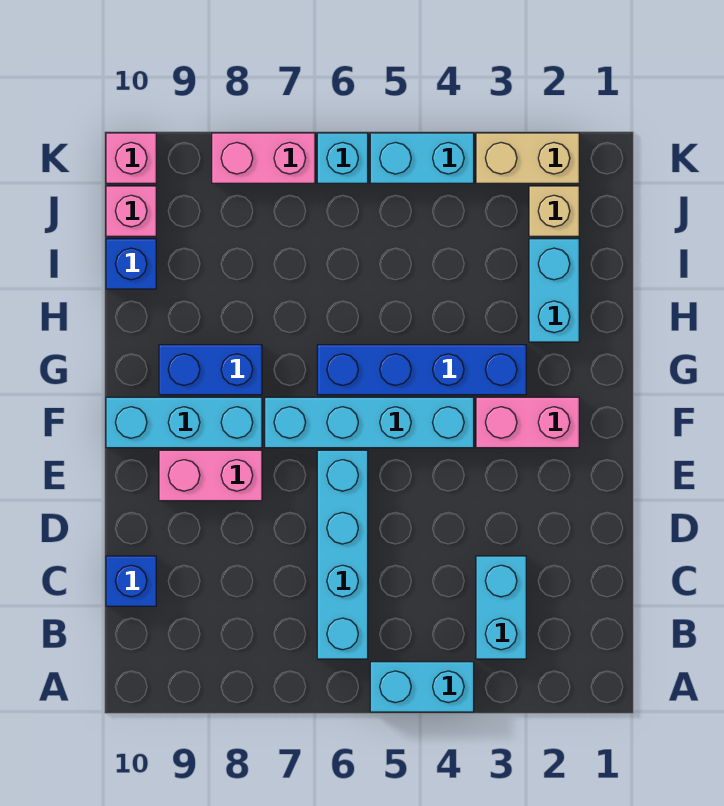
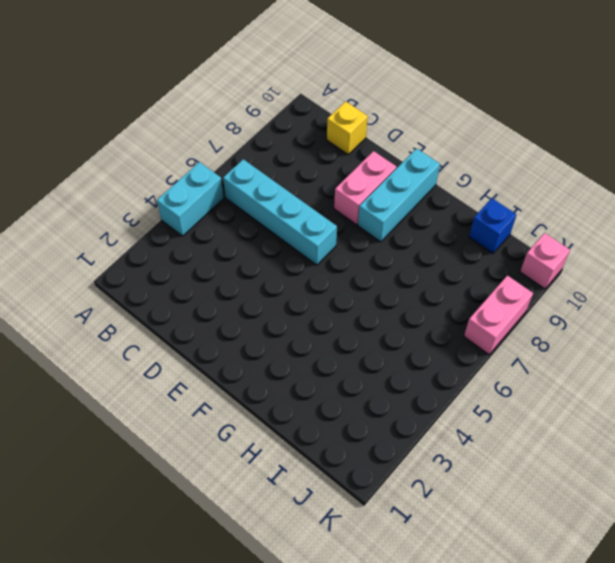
yellow 1x1 brick [327,101,368,154] -> blue 1x1 brick [106,556,156,606]
none -> cyan 1x2 brick [476,556,526,659]
none -> pink 1x2 brick [476,397,579,448]
none -> cyan 1x4 brick [265,397,474,448]

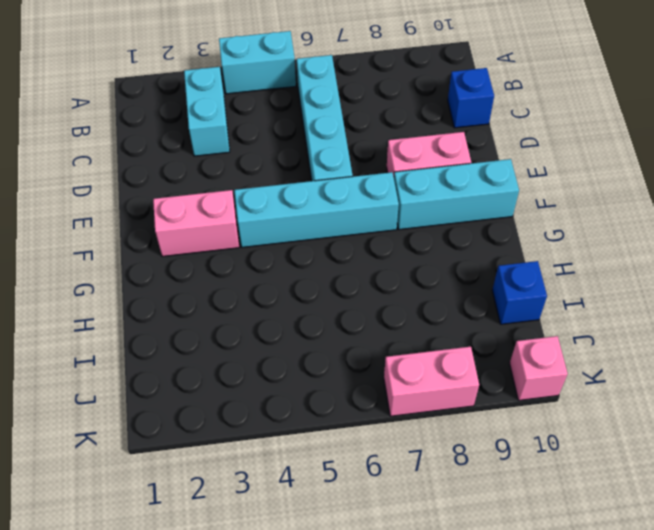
none -> blue 1x4 brick [317,345,526,395]
none -> blue 1x2 brick [159,345,262,395]
none -> cyan 1x2 brick [529,239,579,342]

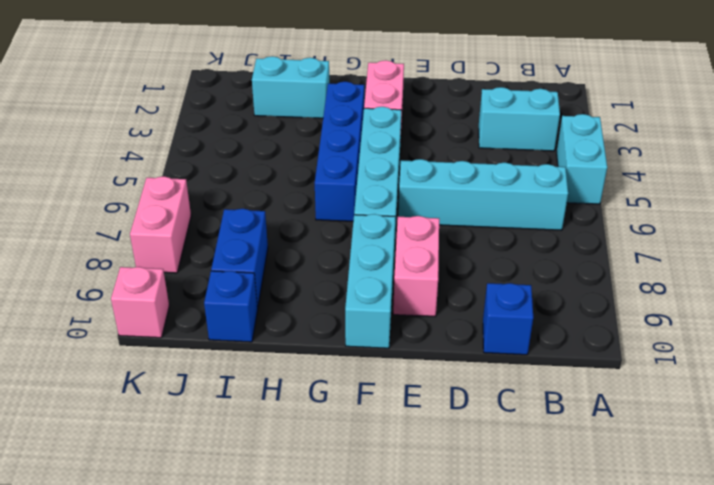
blue 1x2 brick [211,209,268,308] -> blue 1x2 brick moved to [159,345,262,395]
none -> tan 1x1 brick [529,186,579,236]
none -> pink 1x1 brick [106,186,156,236]
none -> tan 1x2 brick [476,133,579,183]

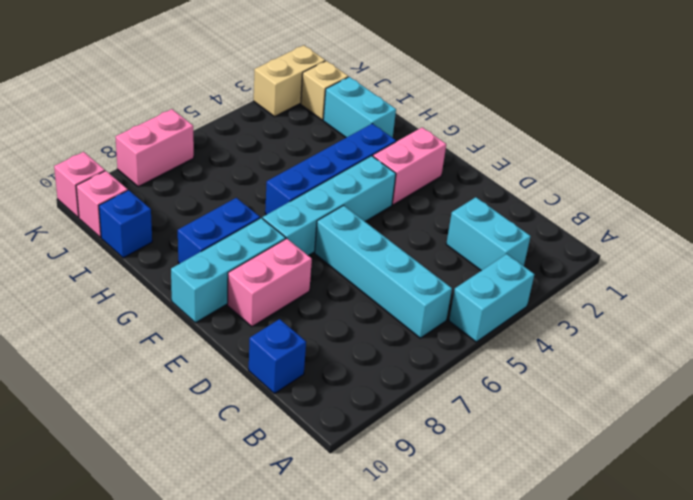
none -> cyan 1x2 brick [370,133,474,183]
none -> cyan 1x1 brick [317,133,368,183]

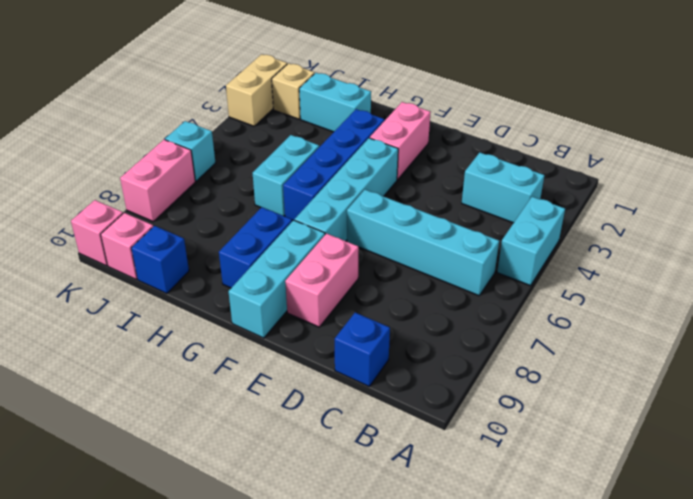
cyan 1x2 brick [253,135,319,216] -> cyan 1x2 brick moved to [370,133,474,183]

